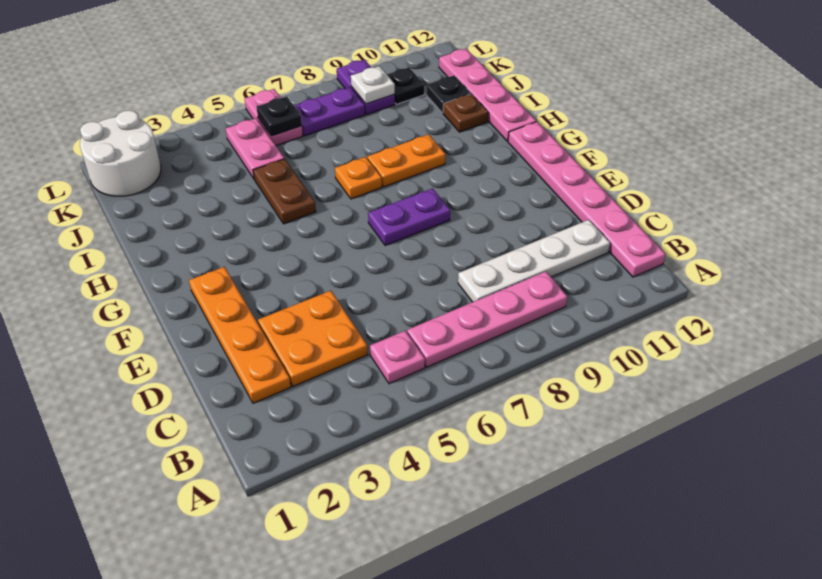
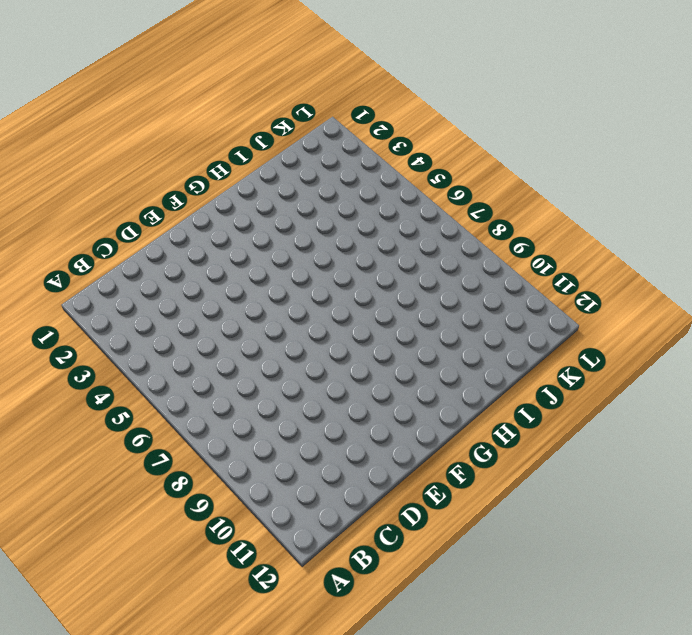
none -> pink 1x1 plate [370,331,425,384]
none -> pink 1x4 plate [407,271,567,367]
none -> pink 1x6 plate [508,122,665,277]

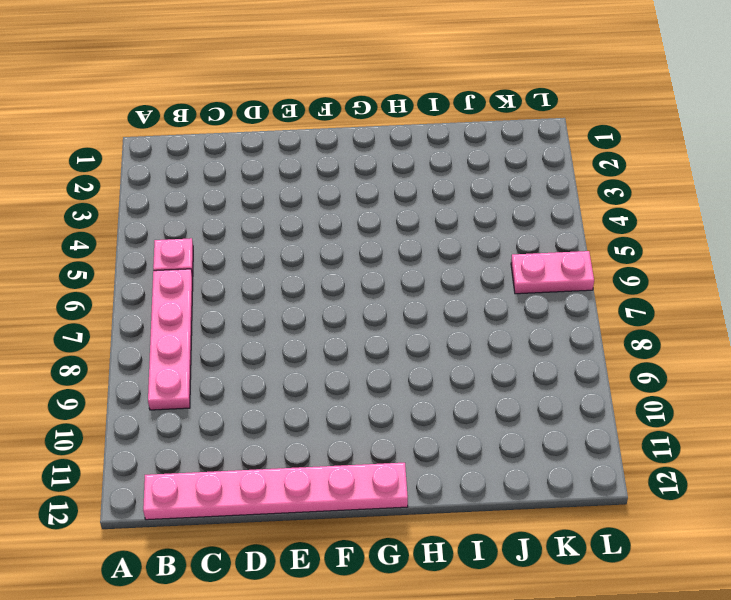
none -> orange 1x4 plate [189,267,291,403]
none -> orange 2x2 plate [258,291,368,386]
none -> white 1x4 plate [458,220,610,302]

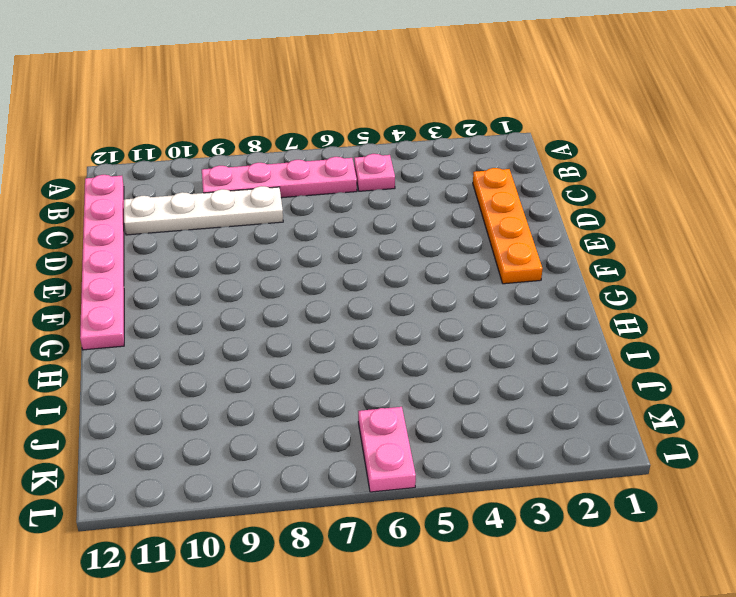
none -> orange 2x2 plate [258,291,368,386]
none -> purple 1x2 plate [368,188,450,246]
none -> brown 1x2 plate [253,159,316,224]

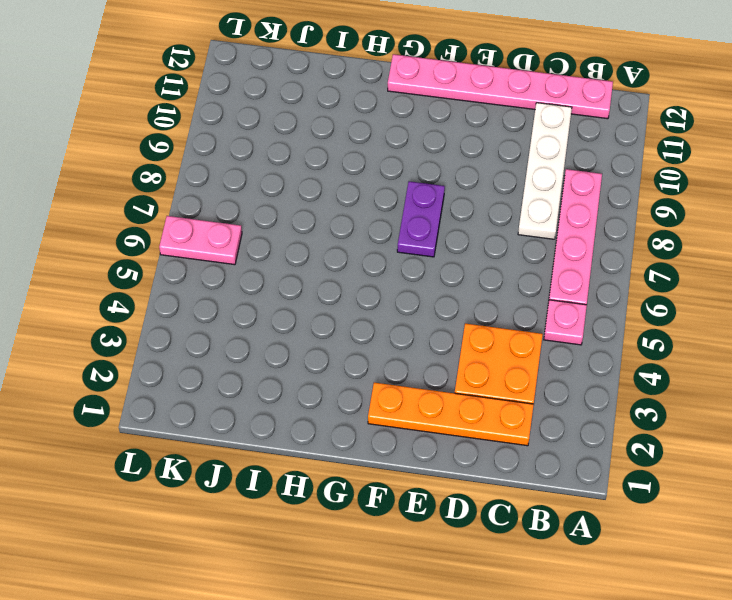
none -> brown 1x2 plate [253,159,316,224]
none -> orange 1x1 plate [335,157,382,199]
none -> orange 1x2 plate [367,134,445,187]

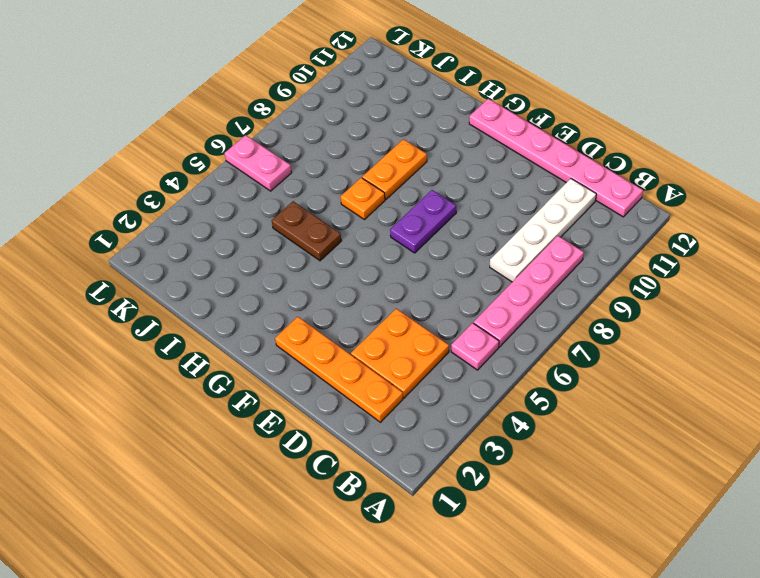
none -> pink 1x4 plate [439,49,536,141]
none -> brown 1x1 plate [443,94,488,132]
none -> pink 1x2 plate [226,118,284,178]

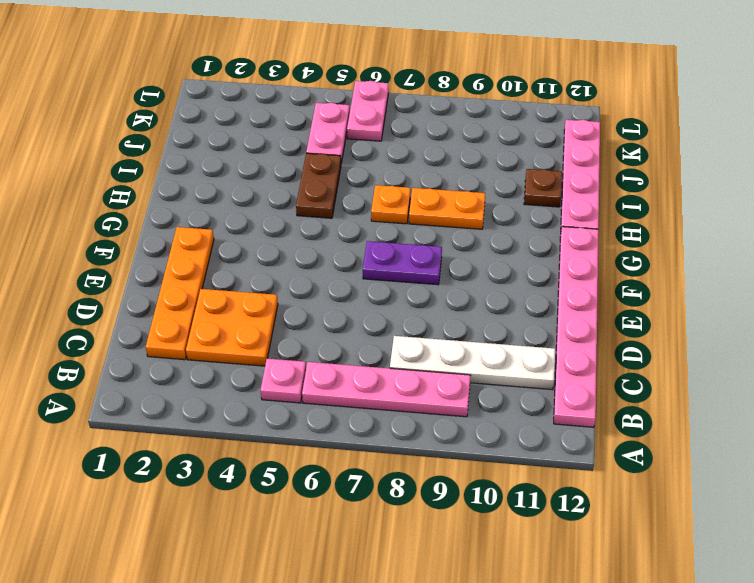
none -> black 1x1 plate [426,76,471,113]
none -> white 2x2 round brick [80,110,161,196]
none -> purple 1x2 plate [294,87,365,136]

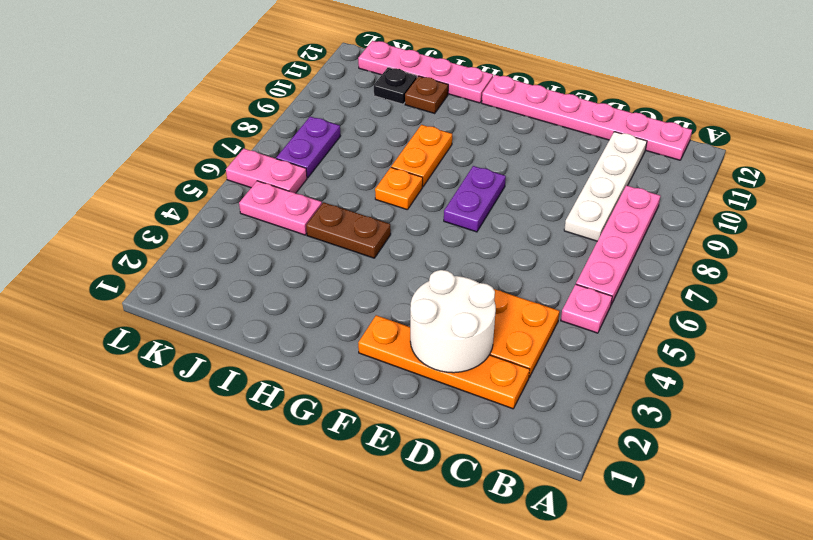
white 2x2 round brick [410,270,496,373] -> white 2x2 round brick moved to [80,110,161,196]
none -> purple 1x2 plate [337,59,395,115]
none -> black 1x1 plate [387,67,424,104]
none -> black 1x1 plate [257,97,302,136]

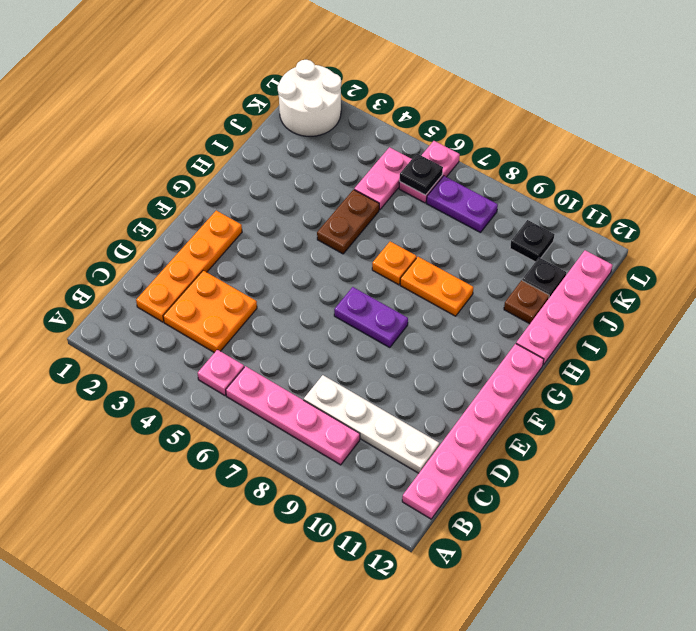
none -> purple 1x2 plate [337,59,395,115]
none -> white 1x1 plate [351,66,395,104]

